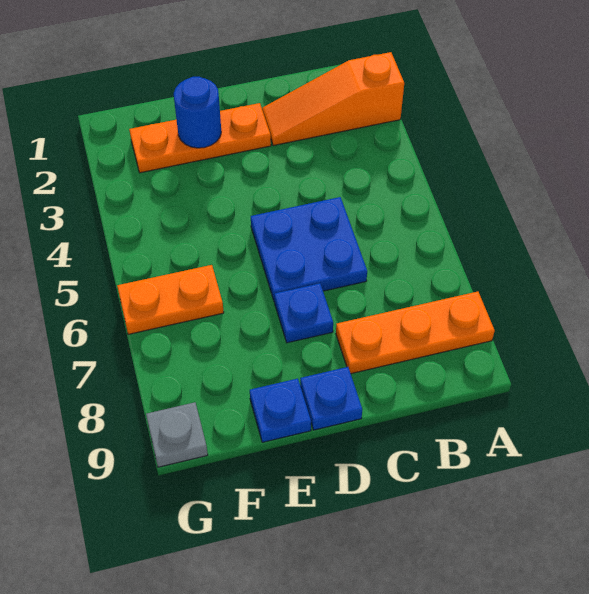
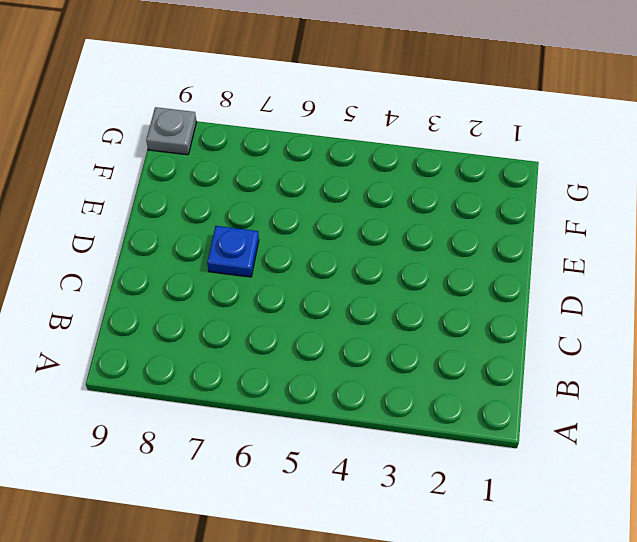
none -> orange 1x3 slope [262,52,404,146]
none -> orange 1x3 plate [336,292,495,374]

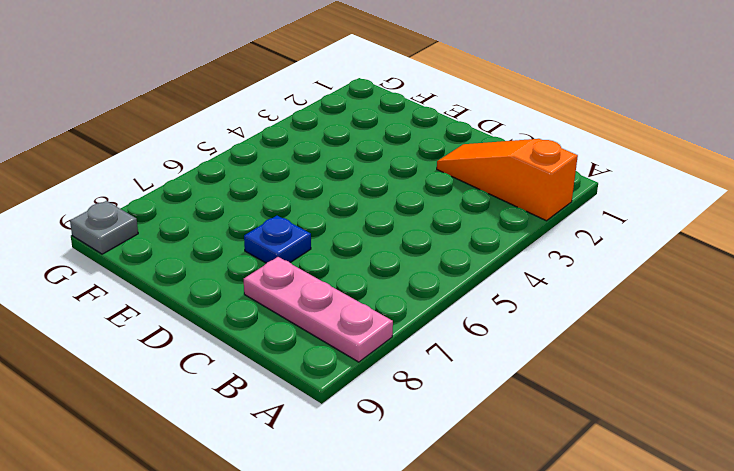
pink 1x3 plate [244,257,393,362] -> orange 1x3 plate [336,292,495,374]
none -> blue 2x2 plate [251,197,367,302]
none -> orange 1x3 plate [129,103,271,173]

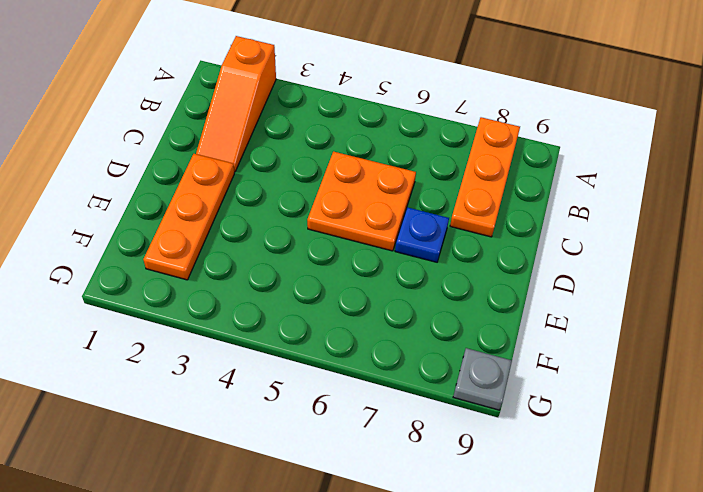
orange 2x2 plate [307,152,416,251] -> blue 2x2 plate [251,197,367,302]
none -> blue 1x1 plate [300,367,362,430]
none -> blue 1x1 plate [250,379,311,442]

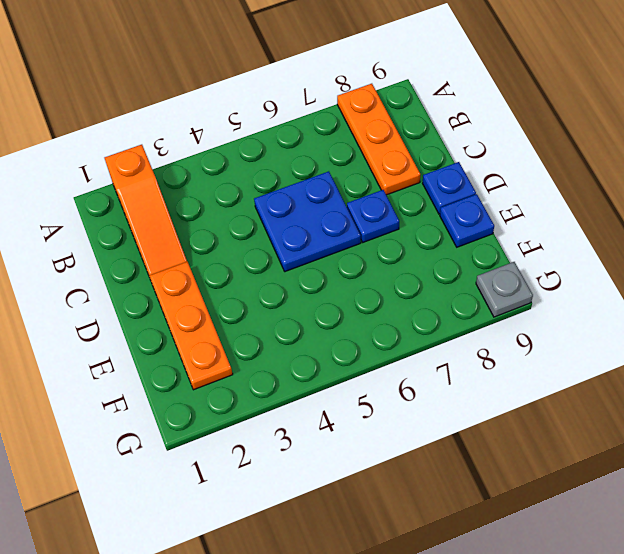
none -> orange 1x2 plate [117,265,224,334]
none -> blue 1x1 round brick [174,77,221,148]

